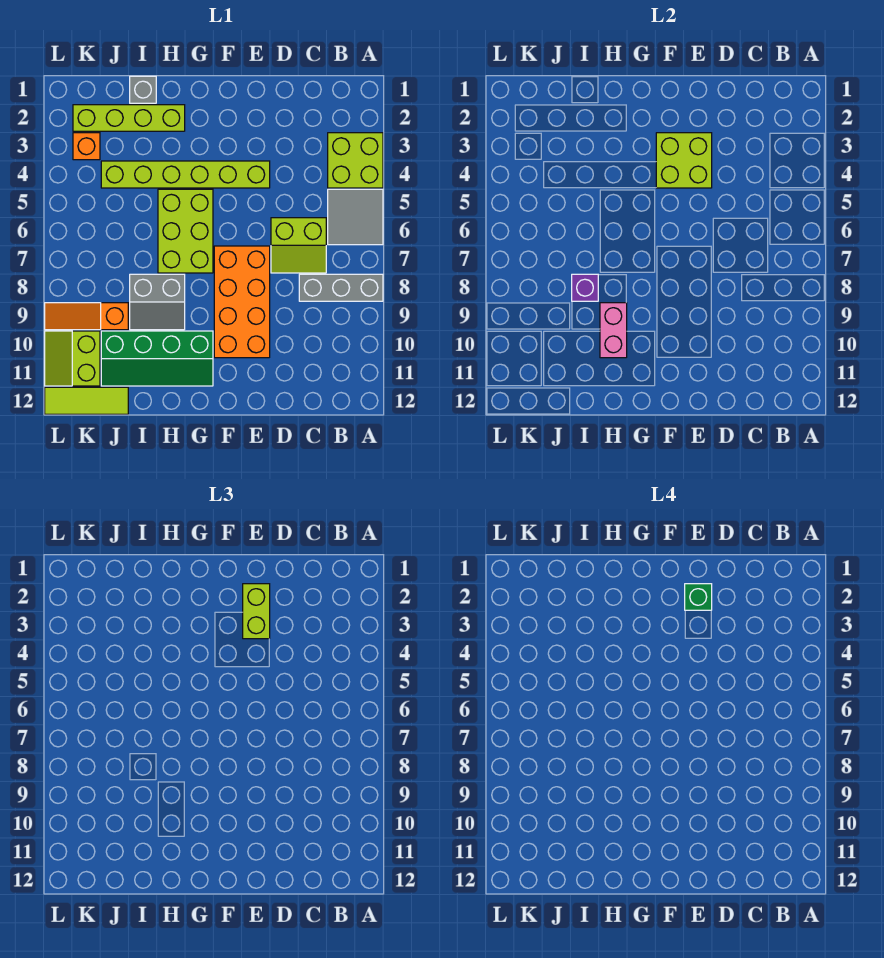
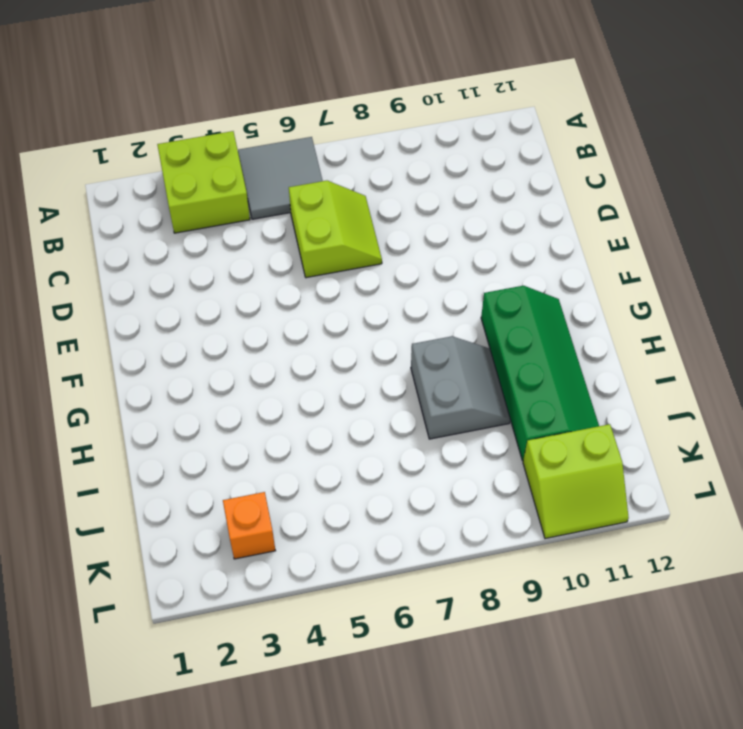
none -> grey 1x3 brick [299,274,383,301]
none -> lime 1x6 brick [101,161,270,188]
none -> orange 2x4 brick [214,246,270,358]

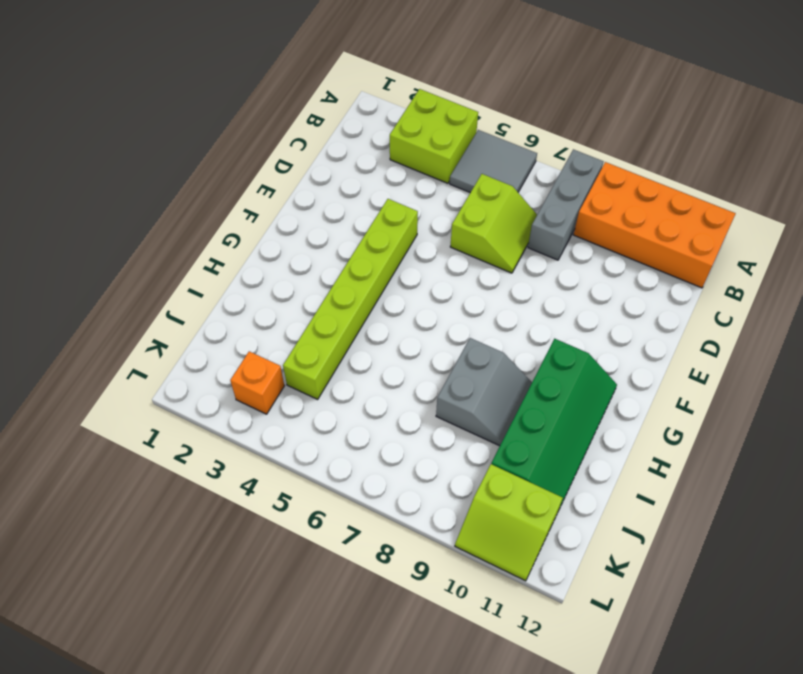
orange 2x4 brick [574,162,736,288] -> orange 2x4 brick moved to [214,246,270,358]
none -> lime 2x3 brick [158,189,213,273]
none -> lime 1x4 brick [73,105,185,131]
none -> grey 1x1 brick [130,76,156,103]

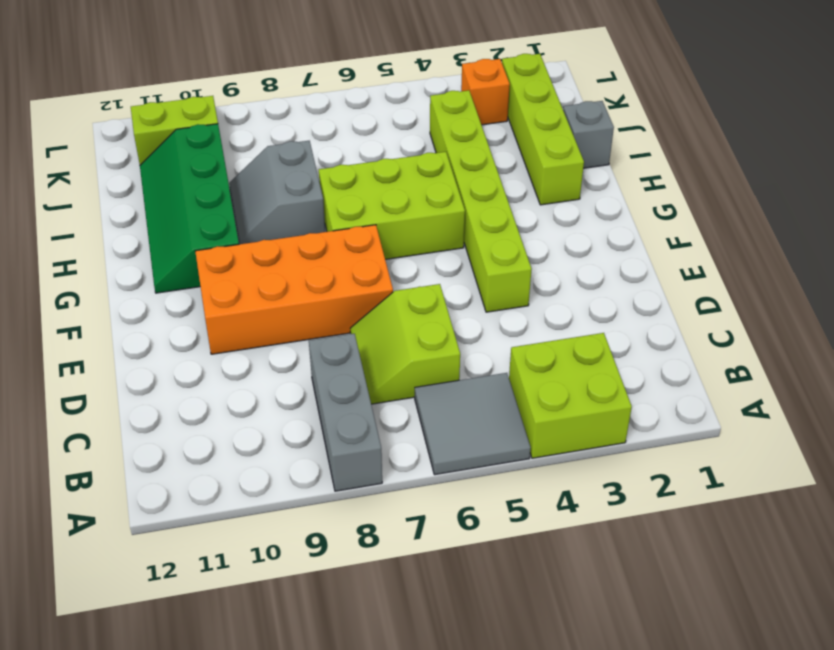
none -> orange 1x3 slope [45,303,128,330]
none -> lime 1x3 tile [45,387,128,414]
none -> lime 2x2 brick [656,133,712,188]

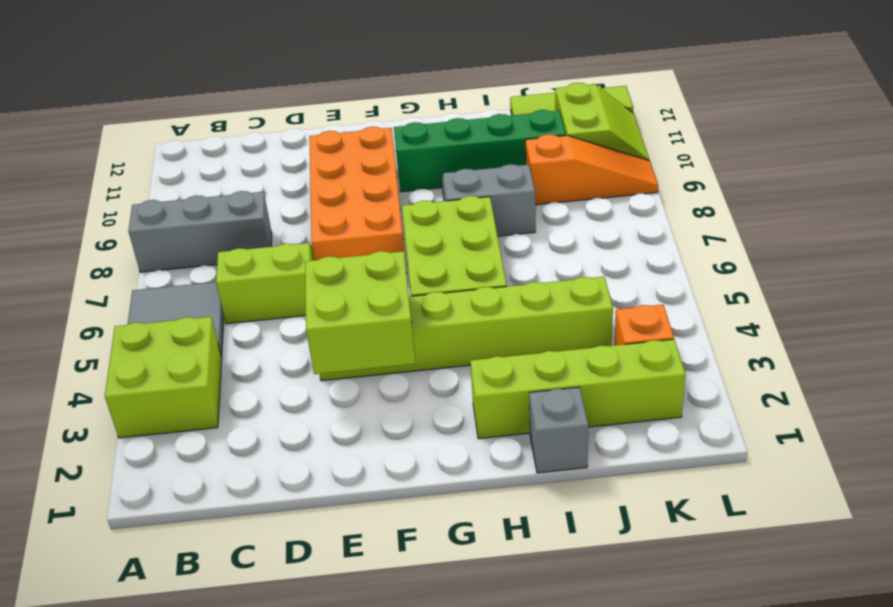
none -> pink 1x2 brick [600,303,627,358]
none -> purple 1x1 brick [572,274,598,301]
none -> lime 1x2 brick [243,584,270,639]

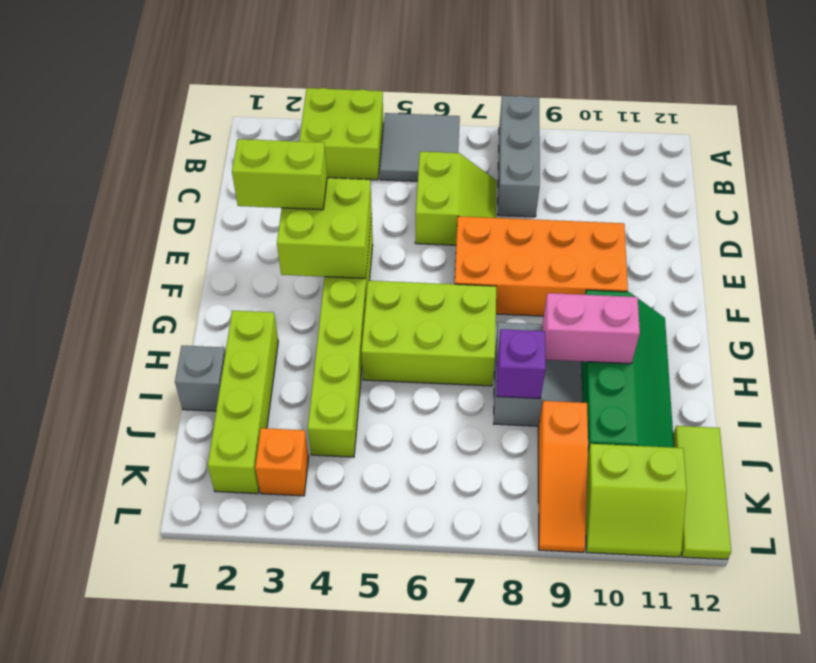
none -> green 1x1 brick [685,584,712,610]

